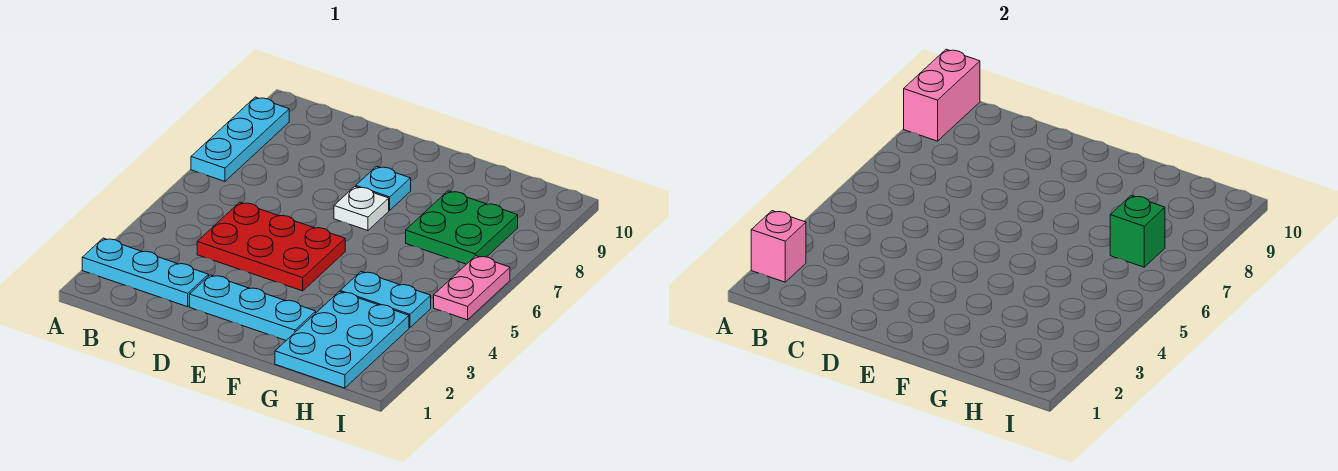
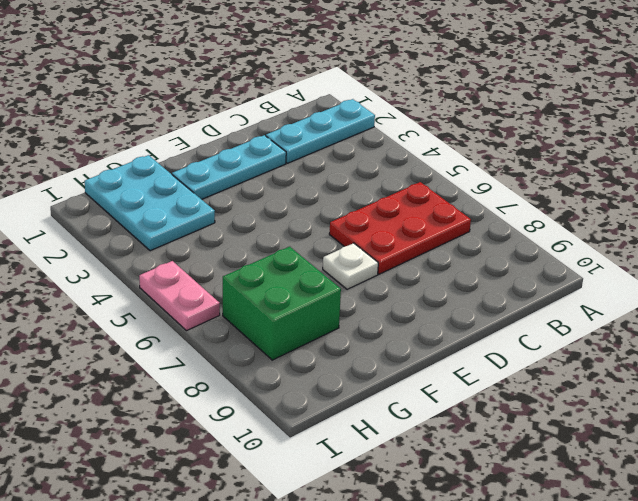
red 2x3 plate [329,182,471,274] -> red 2x3 plate moved to [197,202,345,291]
green 2x2 brick [223,247,341,360] -> green 2x2 plate [406,191,518,264]
none -> cyan 1x3 plate [191,97,289,181]
none -> cyan 1x1 plate [356,166,411,210]
none -> cyan 1x2 plate [340,272,431,328]

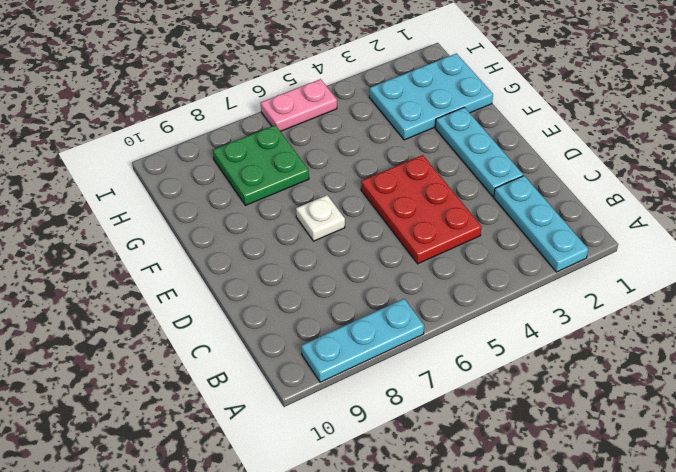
none -> cyan 1x1 plate [356,166,411,210]
none -> cyan 1x2 plate [340,272,431,328]
none -> pink 1x1 brick [751,211,806,282]

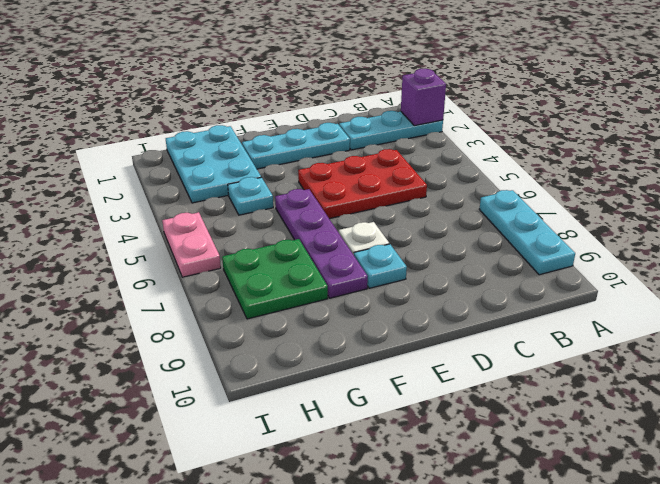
purple 1x1 brick [401,68,446,126] -> pink 1x1 brick [751,211,806,282]
purple 1x4 plate [275,189,368,298] -> none
cyan 1x1 plate [228,177,273,215] -> cyan 1x2 plate [340,272,431,328]
none -> pink 1x2 brick [904,49,980,141]
none -> green 1x1 brick [1110,196,1165,267]

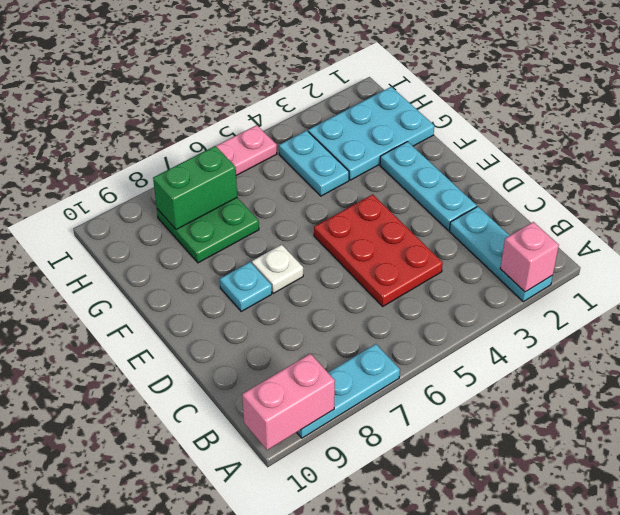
green 1x2 brick [153,146,237,230] -> green 1x1 brick [1110,196,1165,267]

